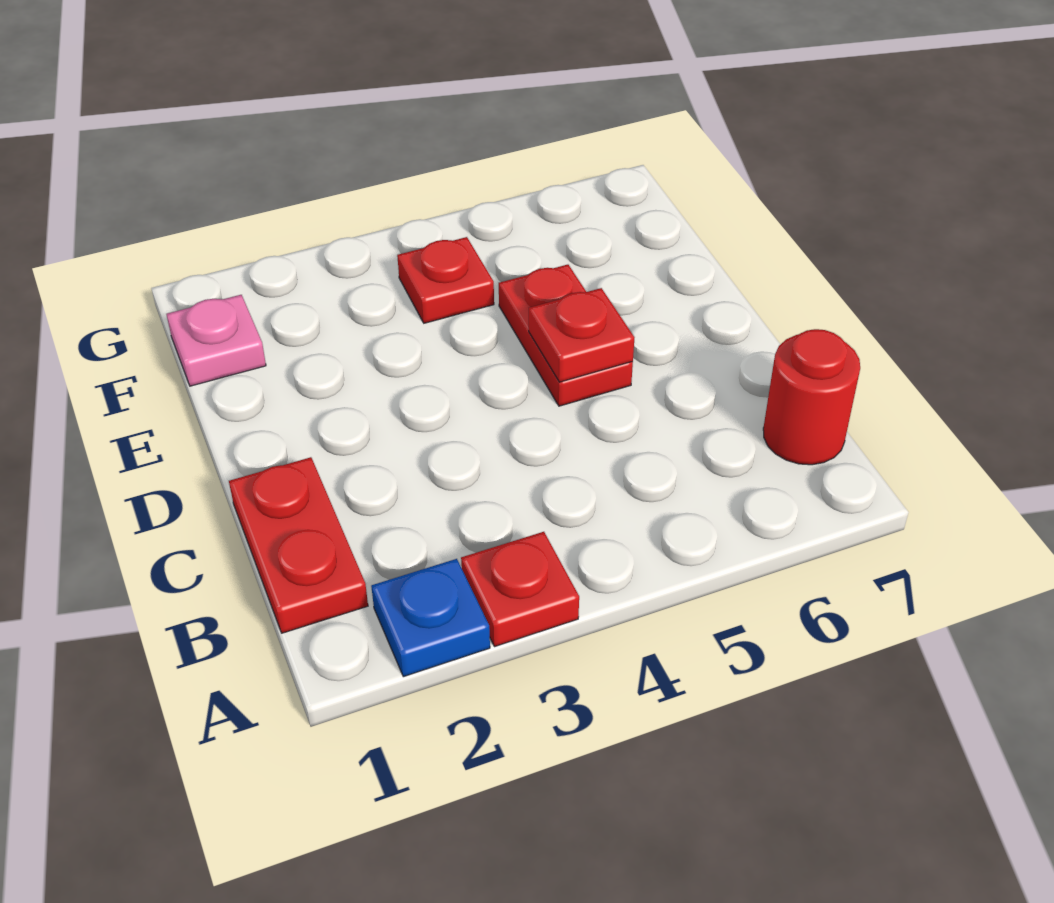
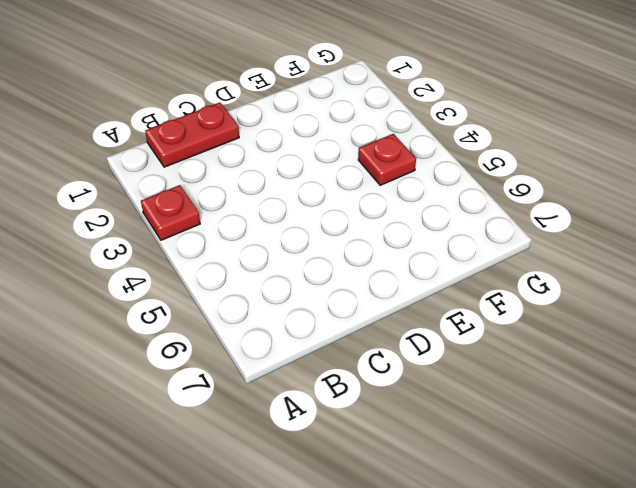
none -> blue 1x1 plate [371,559,490,677]
none -> red 1x1 round brick [763,329,860,465]

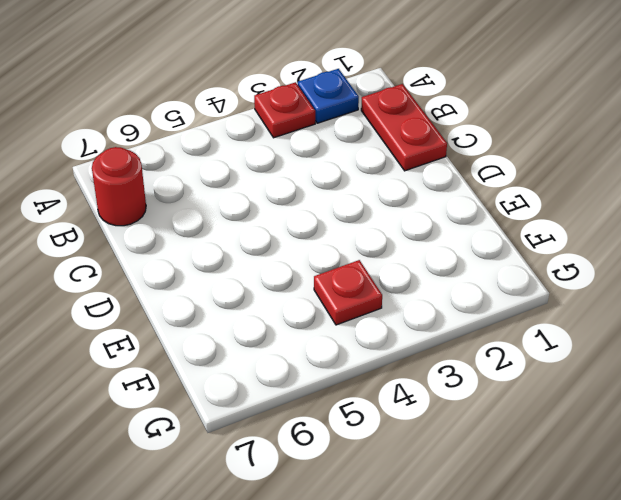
none -> red 1x2 plate [499,265,633,406]
none -> pink 1x1 plate [166,295,266,386]

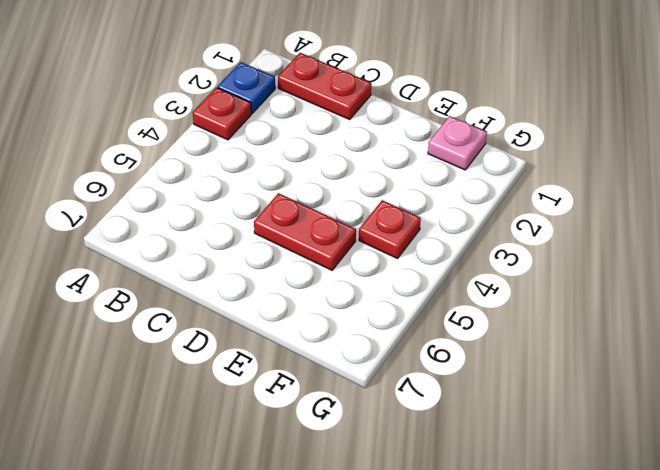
none -> red 1x1 round brick [763,329,860,465]
none -> red 1x1 plate [529,288,634,382]

